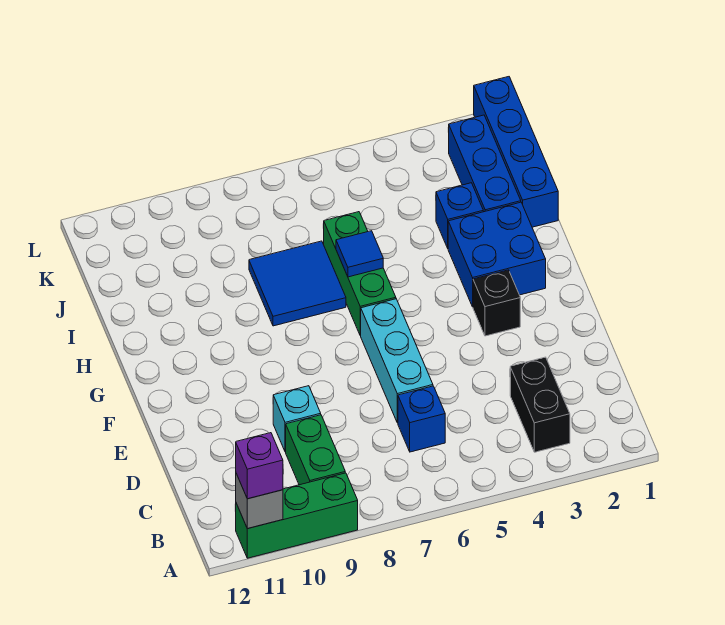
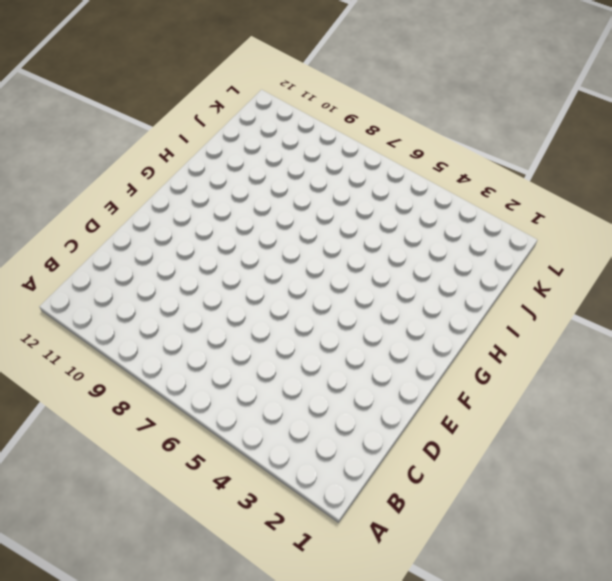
none -> green 1x3 brick [235,473,358,558]
none -> black 1x2 brick [510,357,570,452]
none -> green 1x2 brick [286,415,345,485]

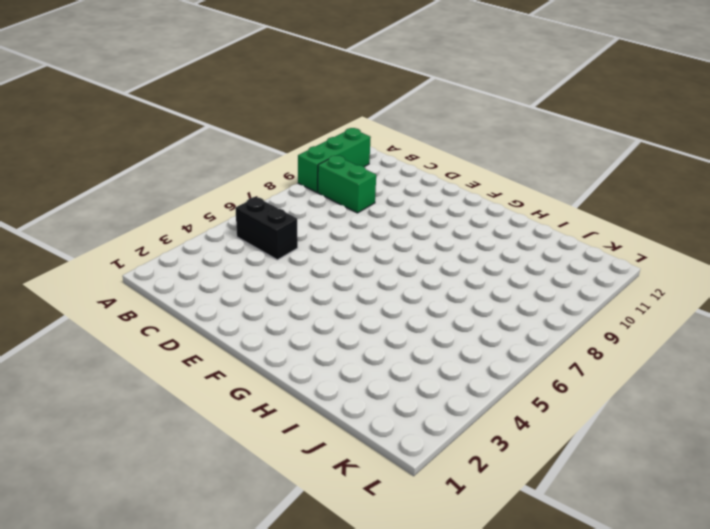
black 1x2 brick [235,197,298,260] -> black 1x2 brick moved to [510,357,570,452]
none -> blue 1x1 brick [398,386,445,452]
none -> cyan 1x3 brick [361,299,433,423]
none -> cyan 1x1 brick [273,386,321,452]

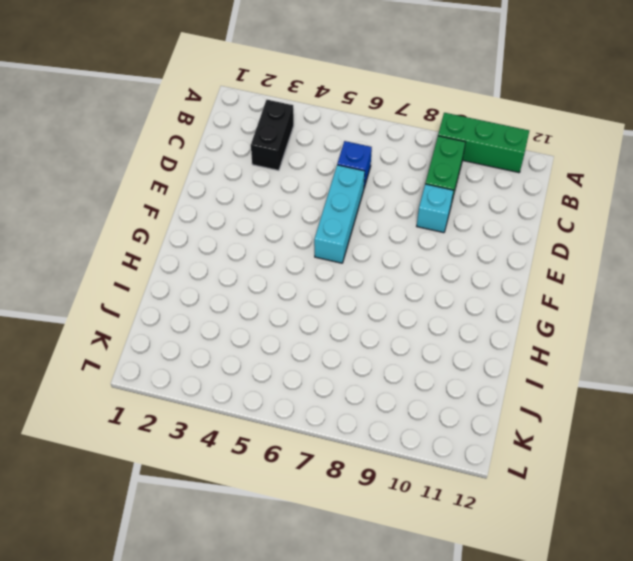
none -> black 1x1 brick [473,270,520,336]
none -> blue 2x2 brick [448,202,546,307]
none -> green 1x3 brick [324,212,396,336]

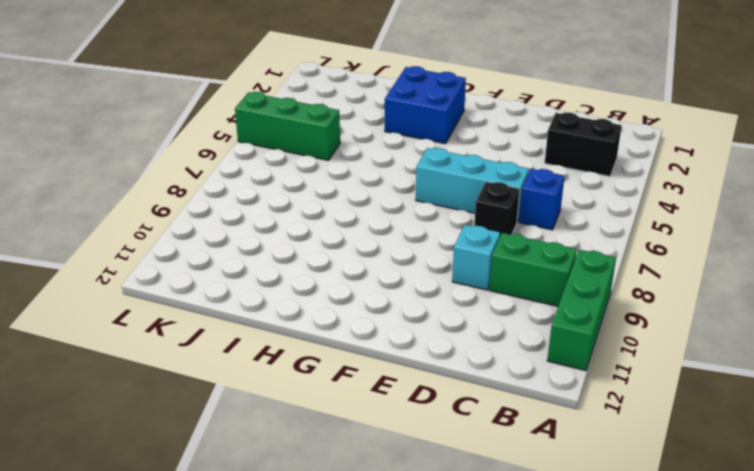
black 1x1 brick [474,182,520,236] -> black 1x1 brick moved to [473,270,520,336]
green 1x3 brick [235,92,340,160] -> green 1x3 brick moved to [324,212,396,336]
none -> blue 2x2 tile [249,241,346,326]
none -> blue 1x4 brick [474,77,558,227]
none -> blue 1x3 brick [448,115,521,212]

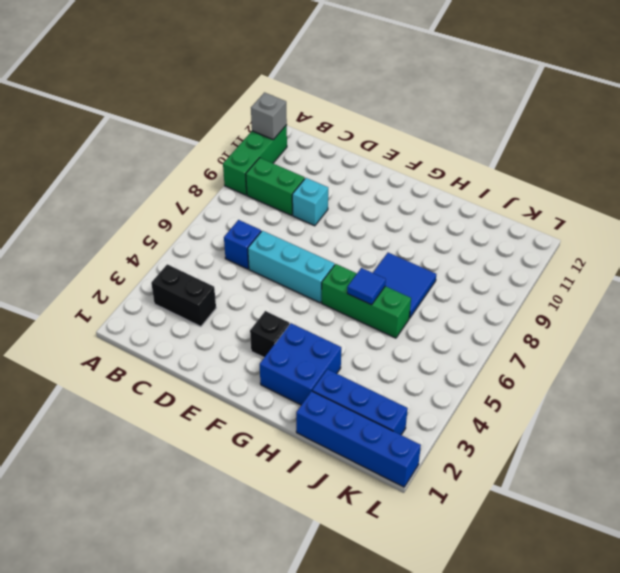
none -> blue 1x1 brick [436,183,483,248]
none -> purple 1x1 brick [236,433,283,499]

